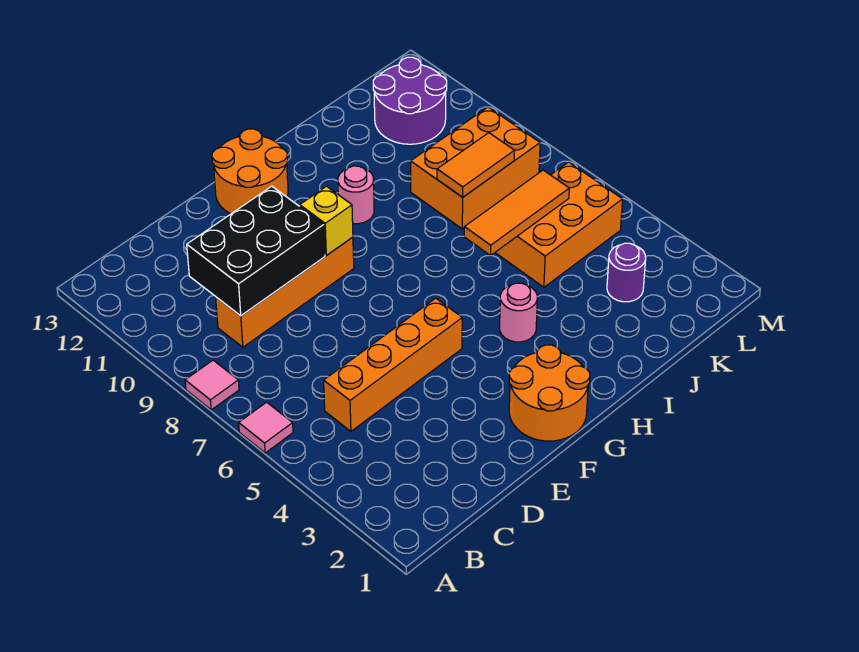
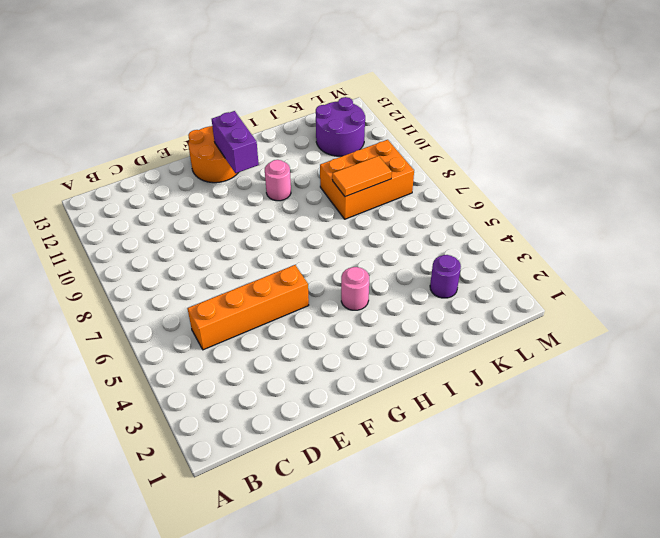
purple 1x2 brick [212,111,259,173] -> none
none -> pink 1x1 tile [239,402,293,453]
none -> pink 1x1 tile [185,360,239,410]
none -> orange 1x4 brick [216,237,354,347]

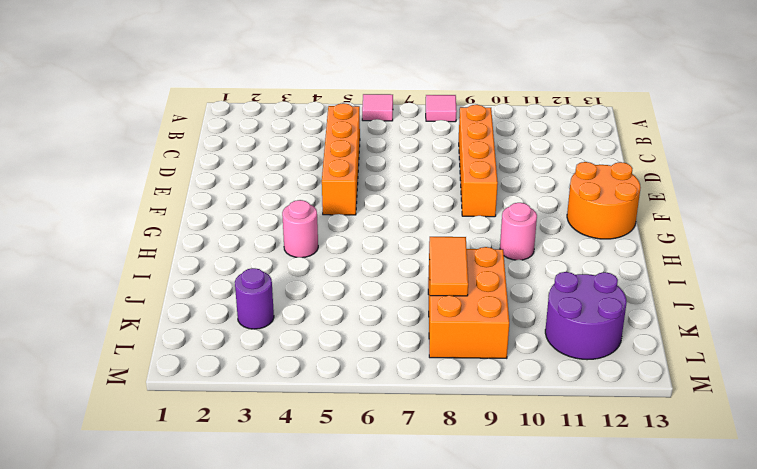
none -> orange 2x2 round brick [509,345,590,441]
none -> orange 2x3 brick [495,162,623,287]
none -> black 2x3 brick [187,186,325,316]

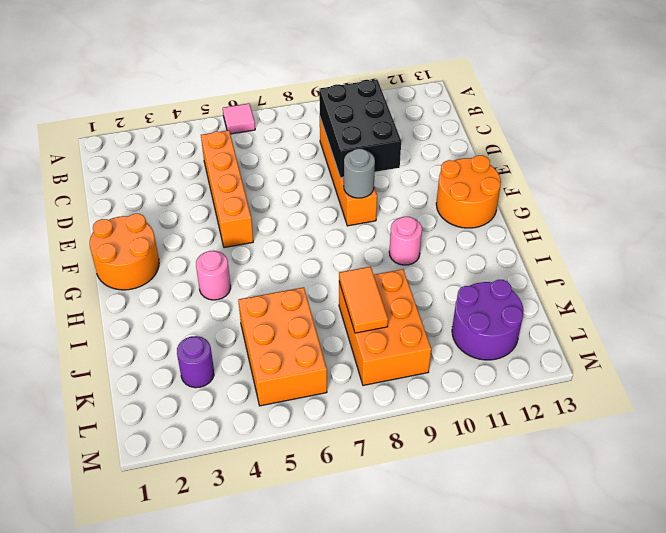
grey 1x1 round brick [344,149,375,198] -> yellow 1x1 brick [300,186,353,256]
none -> pink 1x1 tile [185,360,239,410]
none -> orange 1x3 tile [464,170,569,256]

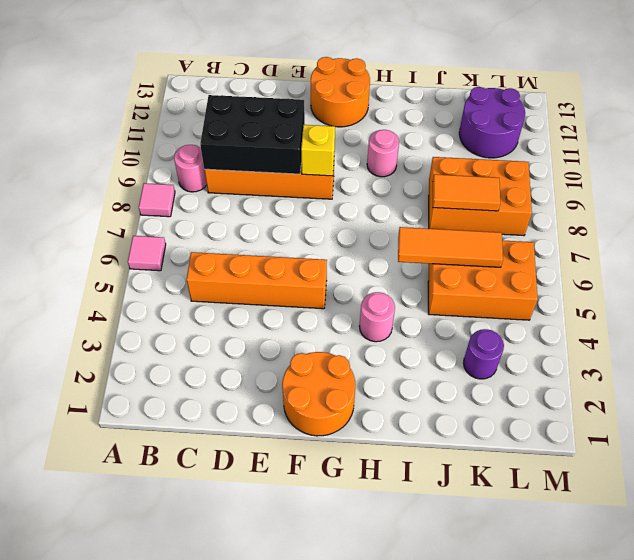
pink 1x1 round brick [174,145,207,192] -> none

